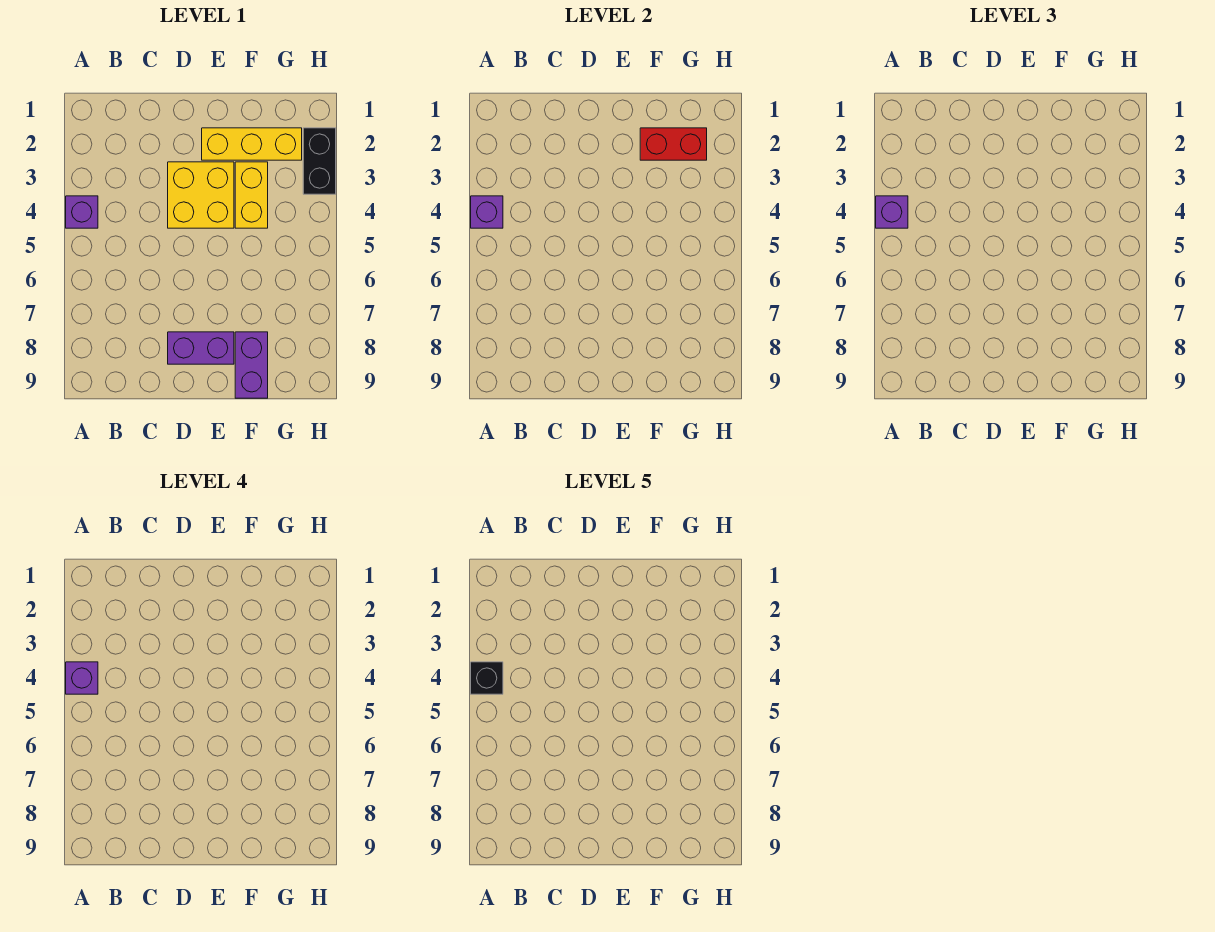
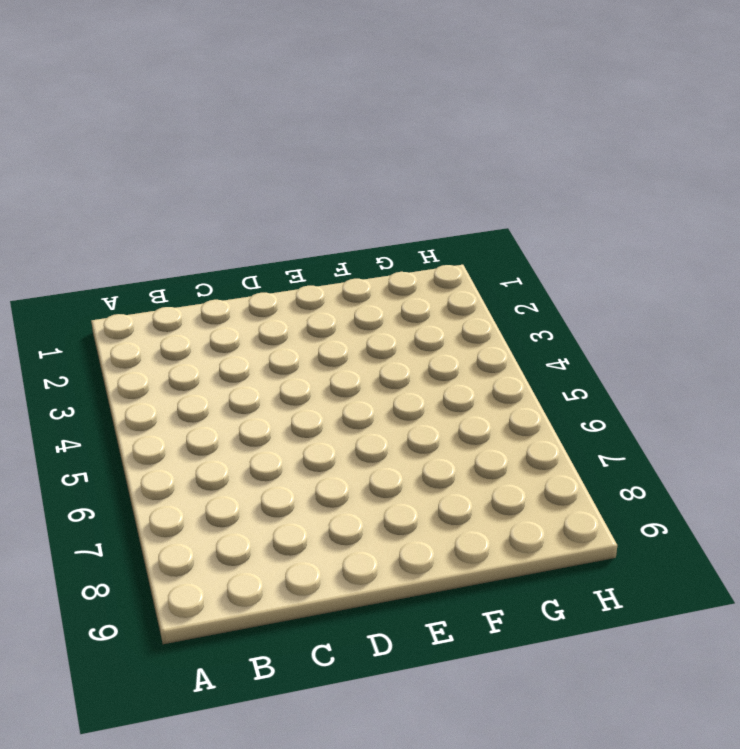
none -> purple 1x1 brick [66,196,98,228]
none -> yellow 2x2 brick [168,162,234,228]
none -> purple 1x2 brick [168,332,234,364]

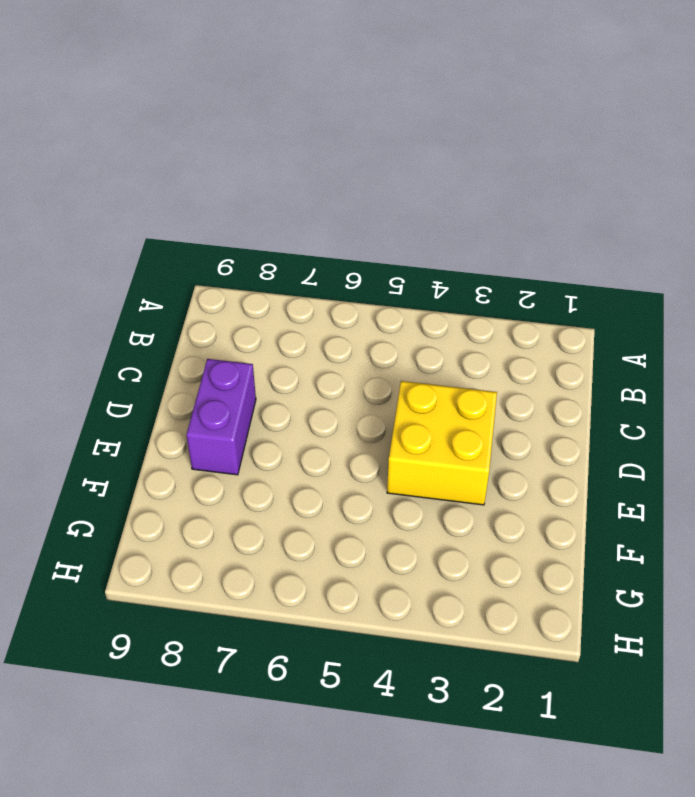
none -> purple 1x1 brick [66,196,98,228]
none -> yellow 1x3 brick [202,128,302,160]
none -> yellow 1x2 brick [235,162,268,228]

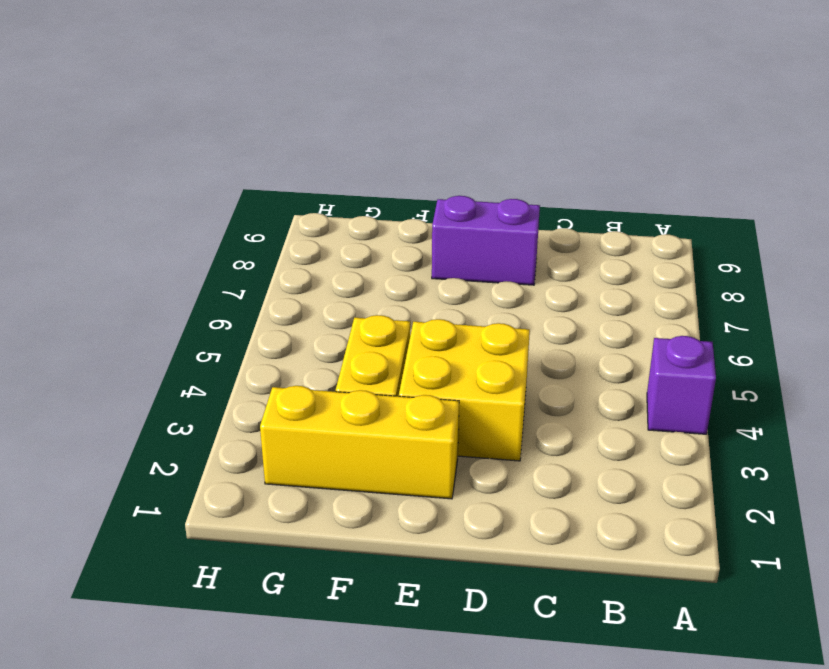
none -> purple 1x2 brick [235,332,268,398]
none -> black 1x2 brick [303,128,336,194]
none -> purple 1x1 brick [471,196,503,228]

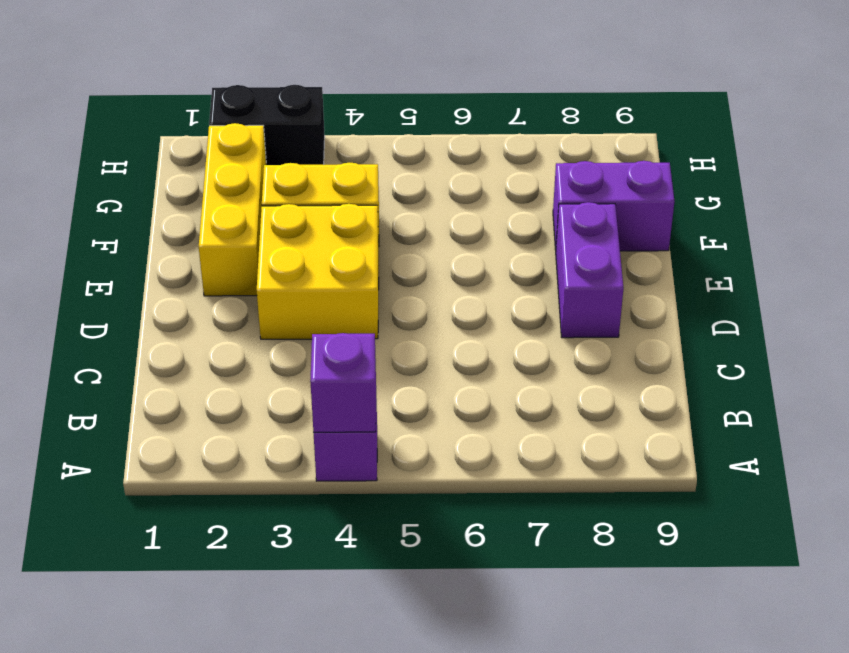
none -> red 1x2 brick [640,128,707,160]
none -> purple 1x1 brick [876,196,908,228]
none -> purple 1x1 brick [66,662,98,694]

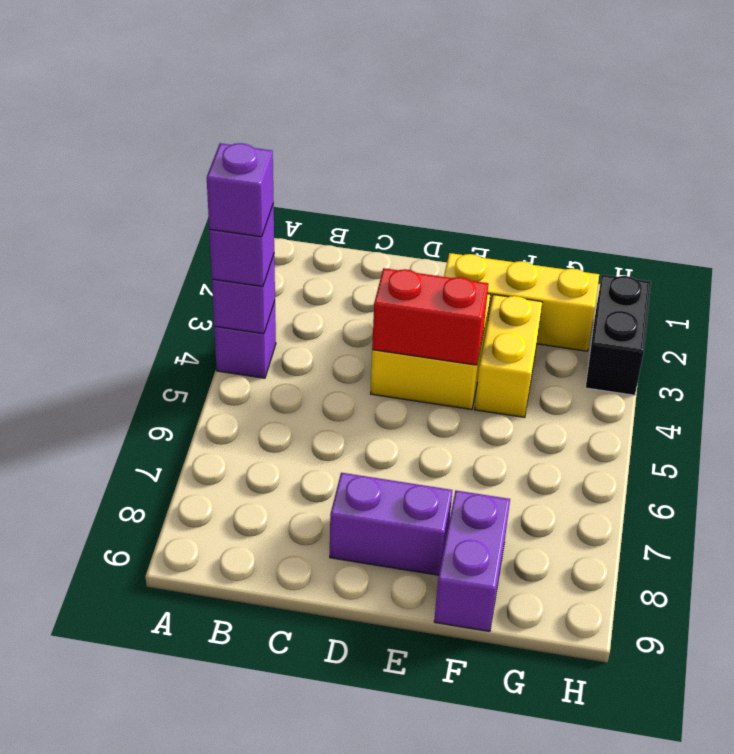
red 1x2 brick [372,268,488,365] -> red 1x2 brick moved to [640,128,707,160]
none -> black 1x1 brick [471,662,503,694]

